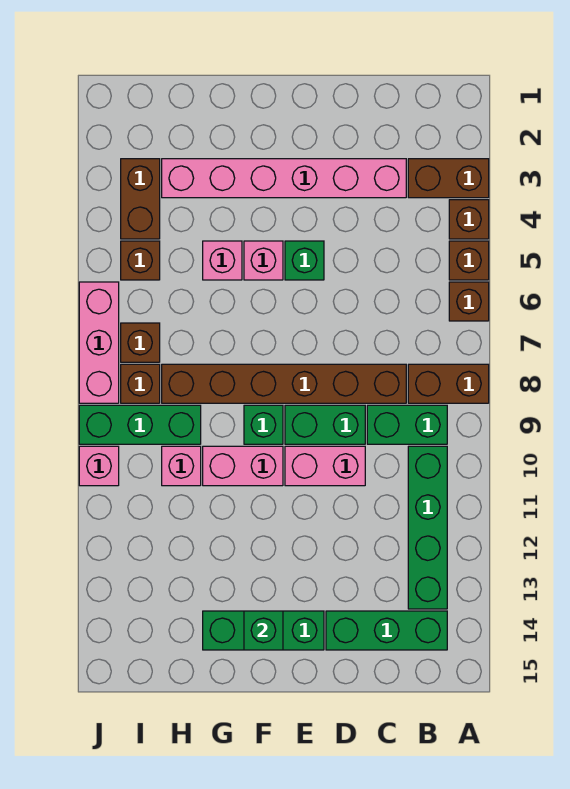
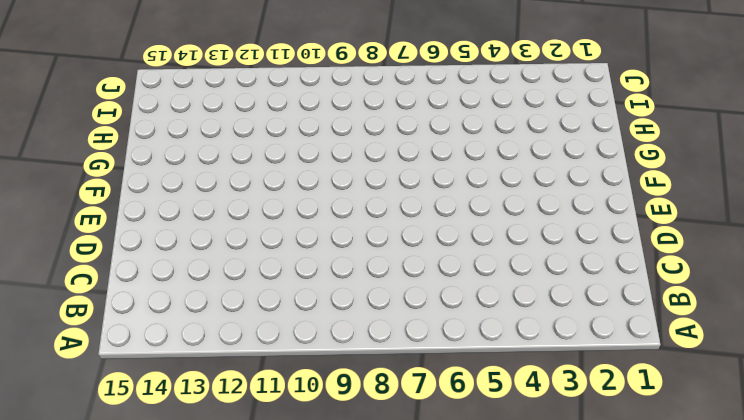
none -> brown 1x2 brick [408,159,489,198]
none -> brown 1x1 brick [449,200,489,239]
none -> brown 1x1 brick [449,241,489,280]

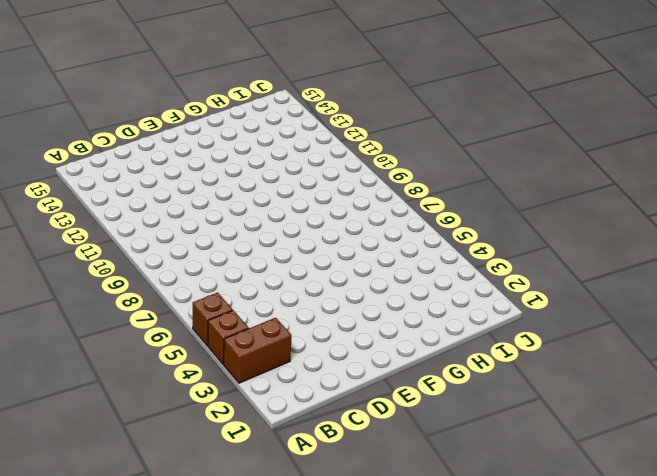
none -> brown 1x1 brick [449,282,489,321]
none -> brown 1x2 brick [408,364,489,403]
none -> green 1x2 brick [367,405,447,444]

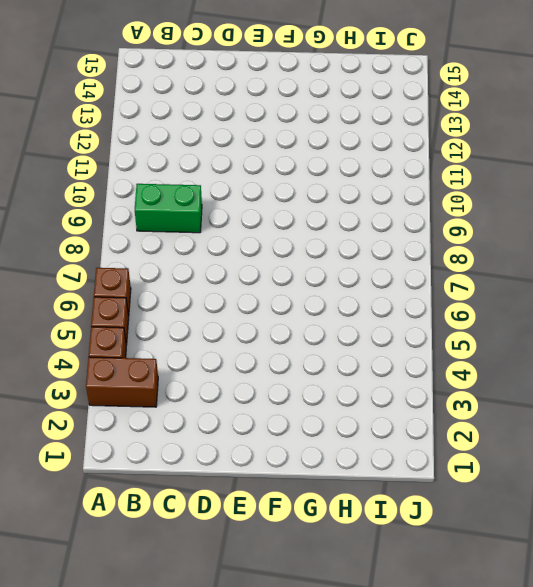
none -> brown 1x2 brick [408,364,489,403]
none -> green 1x4 brick [408,446,447,609]
none -> green 1x3 brick [326,611,447,650]

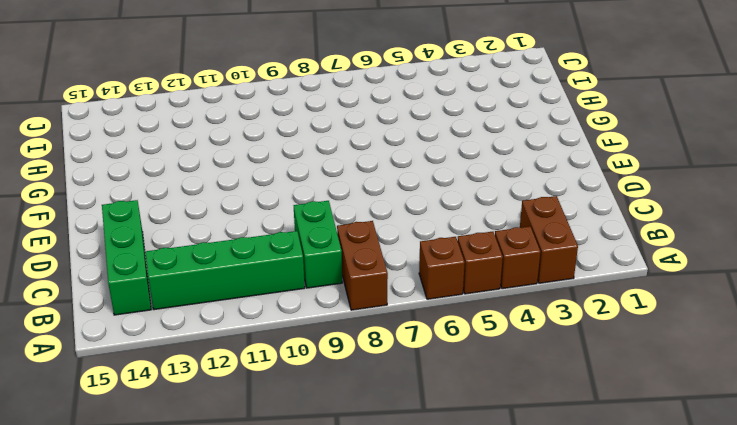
none -> pink 1x6 brick [162,159,406,198]
none -> brown 1x6 brick [162,364,406,403]
none -> green 1x2 brick [285,405,365,444]

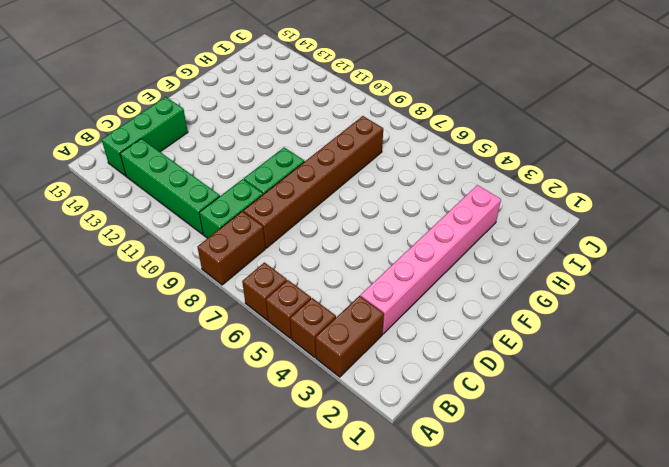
none -> pink 1x2 brick [285,446,365,486]
none -> green 1x1 brick [285,241,324,280]
none -> green 1x3 brick [203,611,324,650]

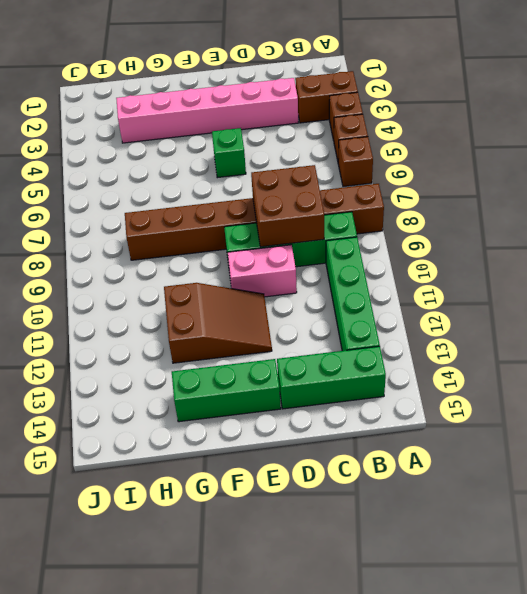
brown 2x2 brick [251,165,324,247] -> none
brown 2x3 slope [164,283,272,363] -> none
none -> pink 1x1 brick [244,241,283,280]
none -> green 1x1 brick [244,405,283,444]
none -> pink 1x2 brick [203,446,283,486]

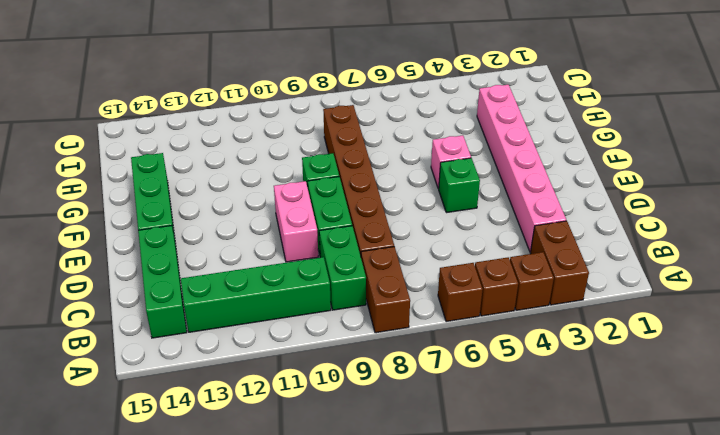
none -> pink 1x2 brick [203,446,283,486]
none -> pink 1x1 brick [203,241,242,280]
none -> green 1x3 brick [79,405,201,444]

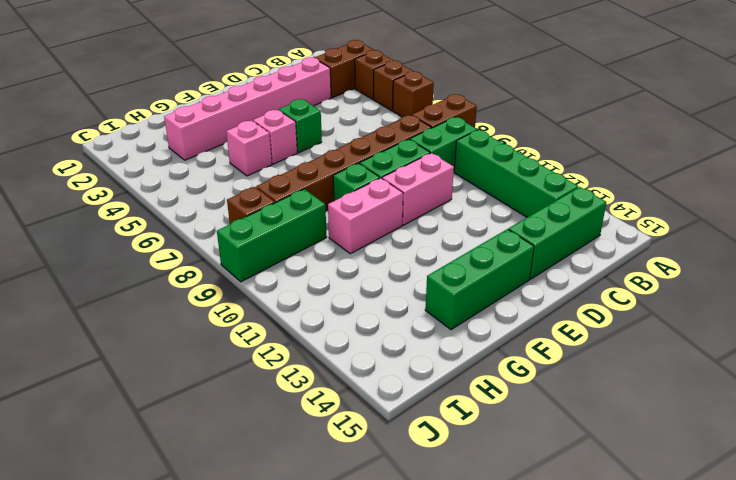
none -> pink 1x1 brick [162,446,201,486]
none -> brown 1x2 brick [121,159,160,239]
none -> brown 1x1 brick [121,241,160,280]

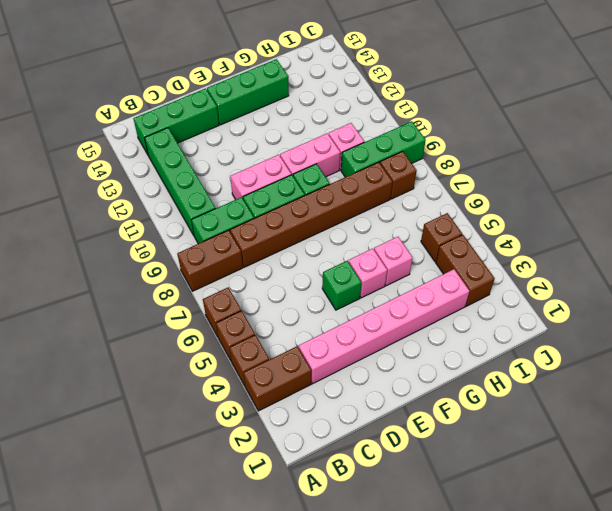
none -> brown 1x1 brick [121,323,160,362]
none -> pink 1x3 brick [79,282,119,403]
none -> pink 1x1 brick [79,446,119,486]

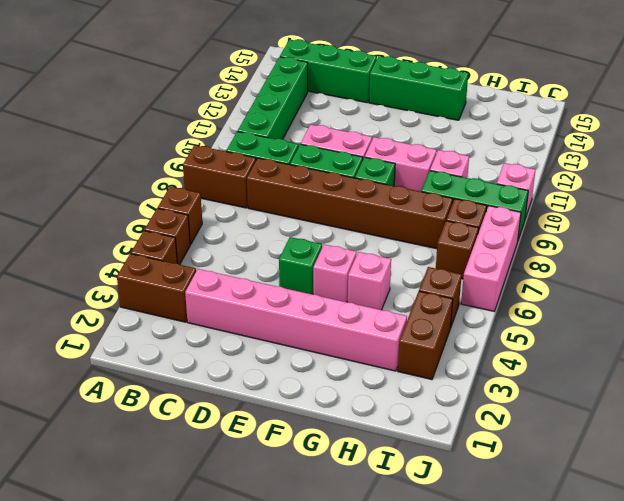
none -> green 1x1 brick [244,611,283,650]

